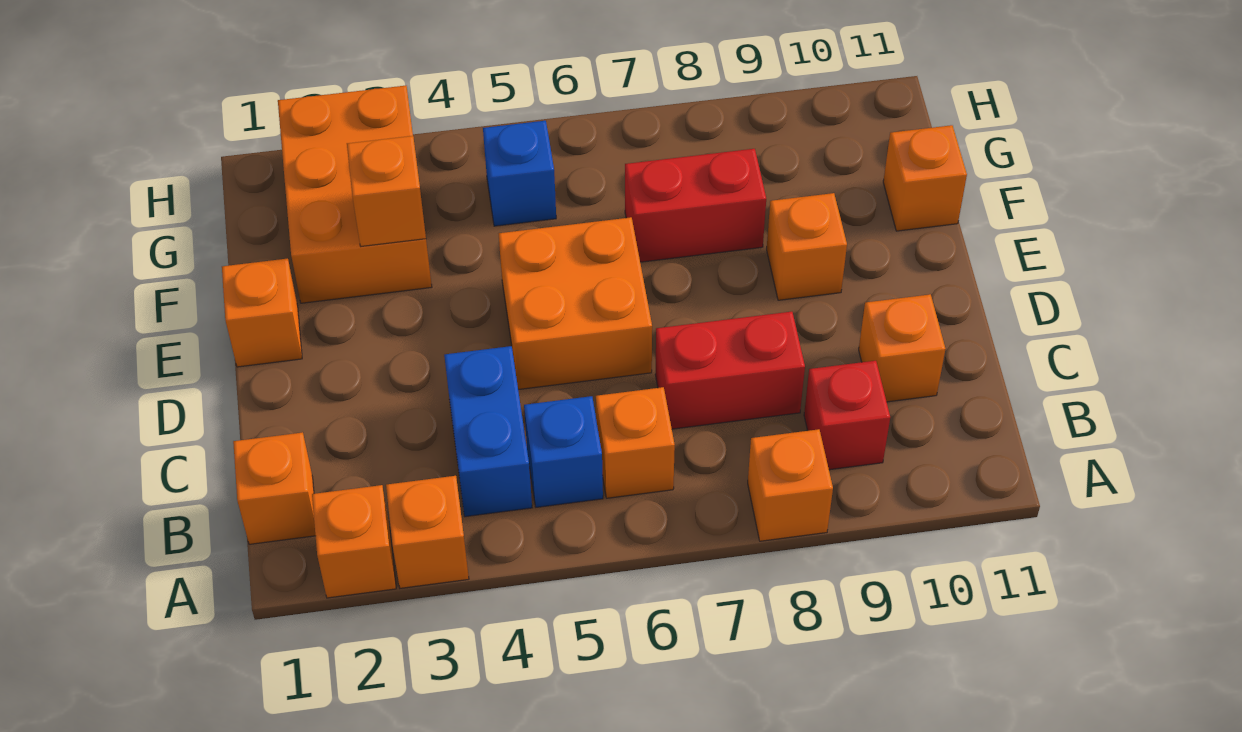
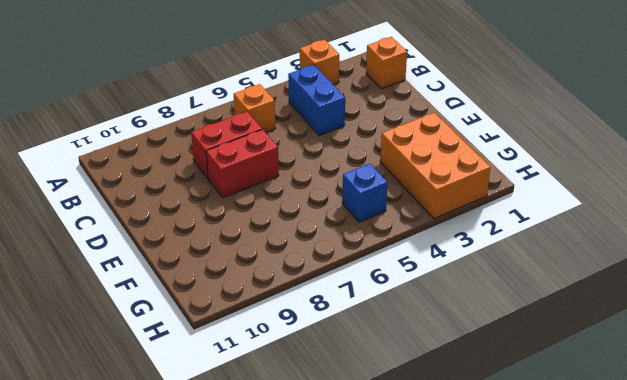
red 1x2 brick [206,129,279,198] -> red 1x2 brick moved to [625,149,766,262]
none -> orange 1x1 brick [312,485,396,598]
none -> orange 1x1 brick [748,429,833,541]
none -> blue 1x1 brick [524,396,603,507]

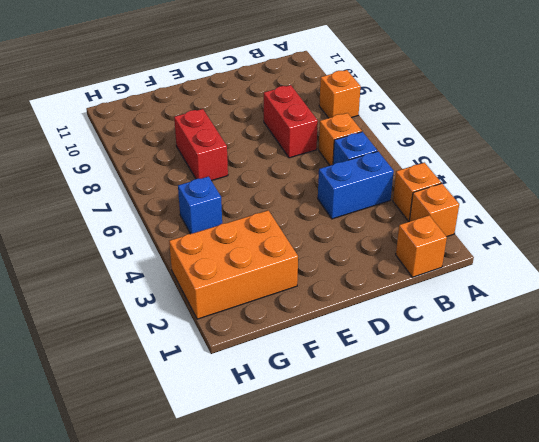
none -> red 1x1 brick [804,361,890,470]
none -> orange 1x1 brick [859,294,945,402]
none -> orange 2x2 brick [499,217,652,390]

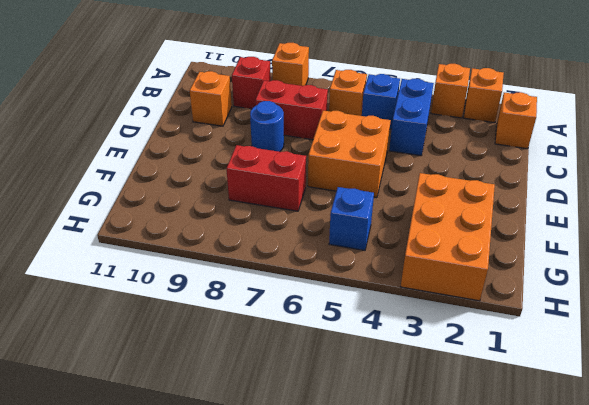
blue 1x1 round brick [250,101,284,152] -> none
none -> orange 1x1 brick [222,259,302,367]
none -> orange 1x1 brick [767,193,847,300]
none -> orange 1x1 brick [883,125,967,231]

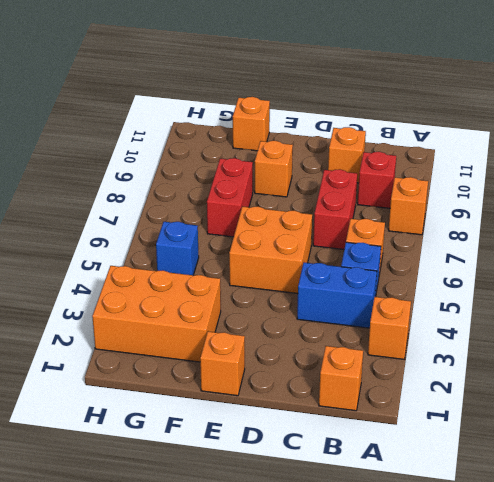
none -> orange 1x1 brick [312,485,396,598]
none -> orange 1x1 brick [347,136,426,246]

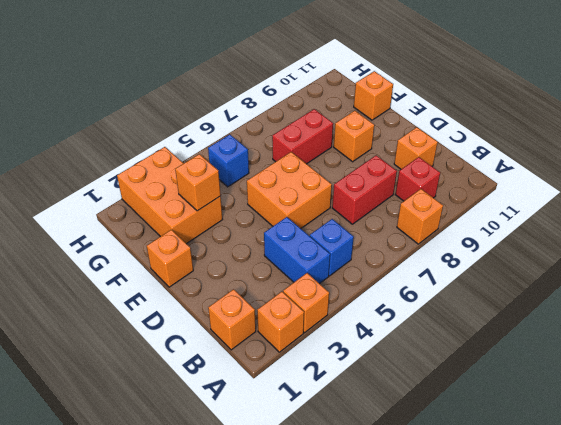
none -> orange 1x1 brick [596,387,675,498]

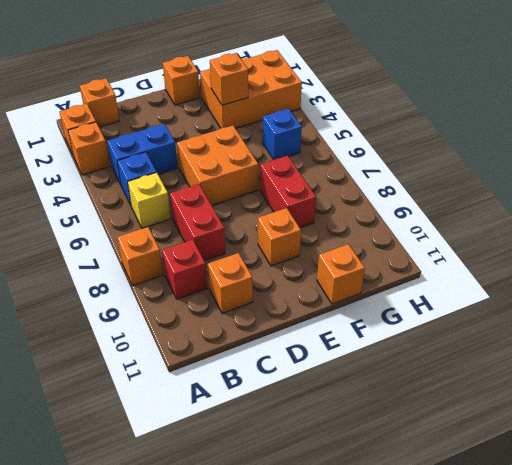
yellow 1x1 brick [128,172,171,228] -> orange 1x1 brick [596,387,675,498]

